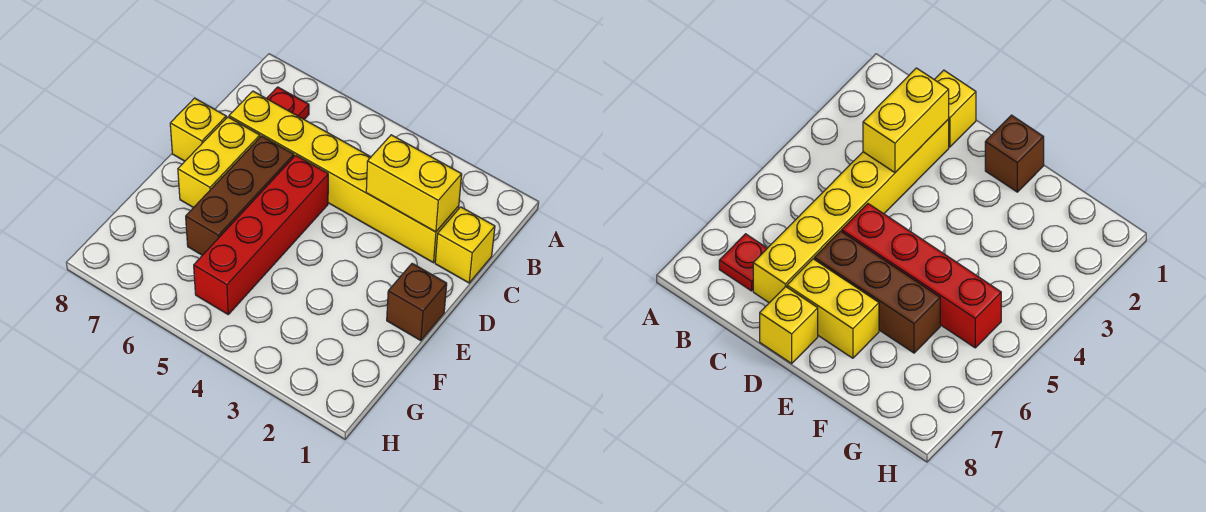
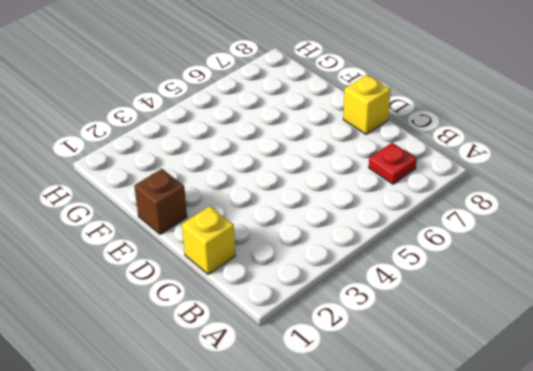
none -> yellow 1x6 brick [229,91,459,263]
none -> red 1x4 brick [194,155,328,314]

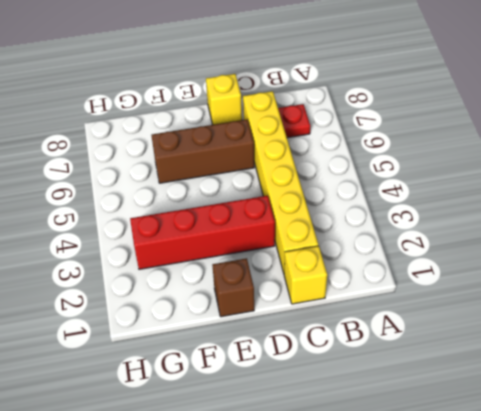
red 1x4 brick [130,196,275,269] -> red 1x4 brick moved to [194,155,328,314]
none -> yellow 1x2 brick [178,117,260,208]
none -> yellow 1x2 brick [366,135,462,232]

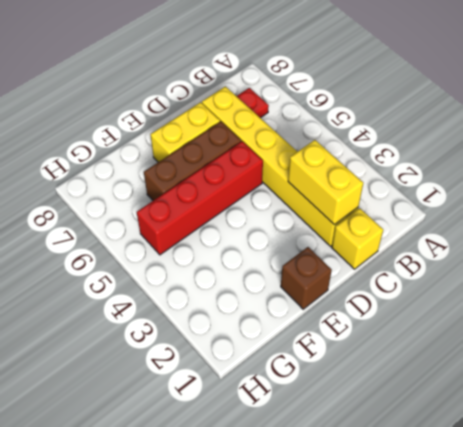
none -> yellow 1x1 brick [170,98,226,161]

